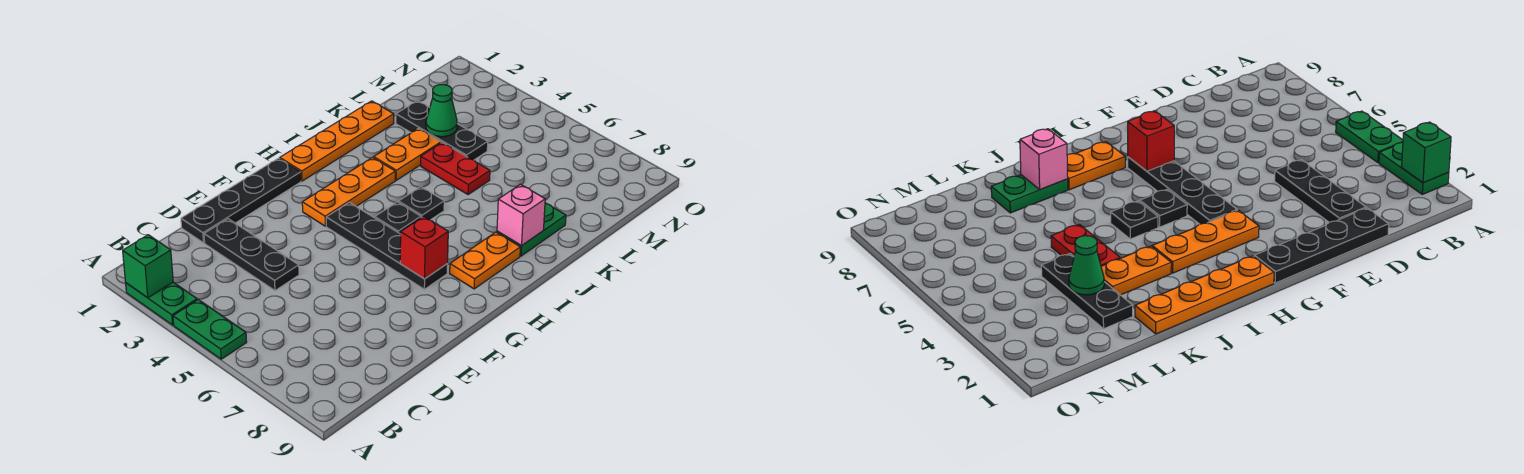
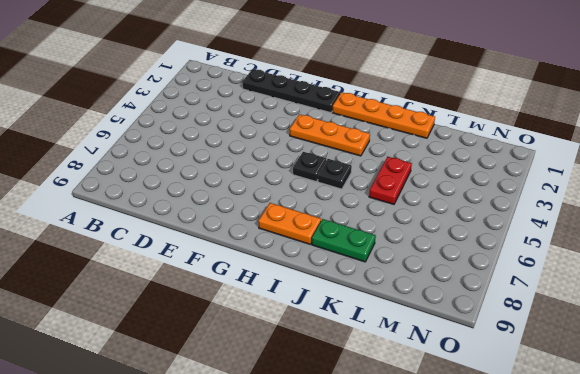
none -> green 1x2 plate [126,282,197,325]
none -> green 1x2 plate [173,300,247,359]
none -> black 1x3 plate [204,219,299,291]

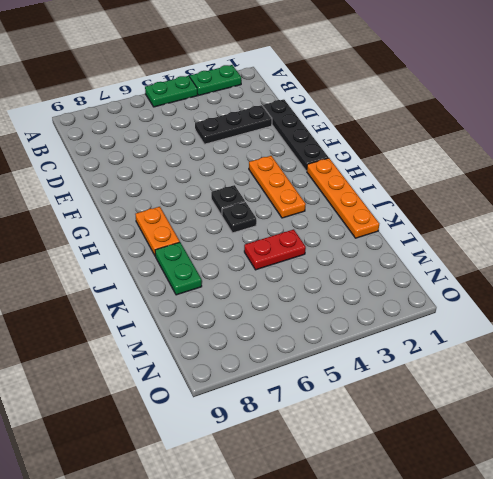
none -> black 1x4 plate [326,202,448,289]
none -> orange 1x2 plate [374,128,441,180]
none -> black 1x3 plate [396,101,488,160]

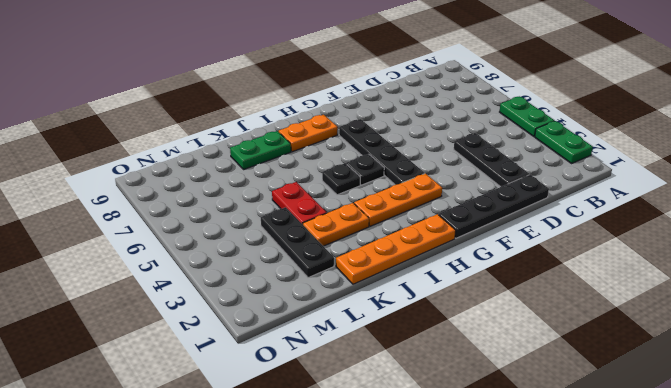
none -> green 1x1 brick [123,235,173,298]
none -> red 1x1 brick [400,216,448,279]
none -> pink 1x1 brick [497,184,545,246]

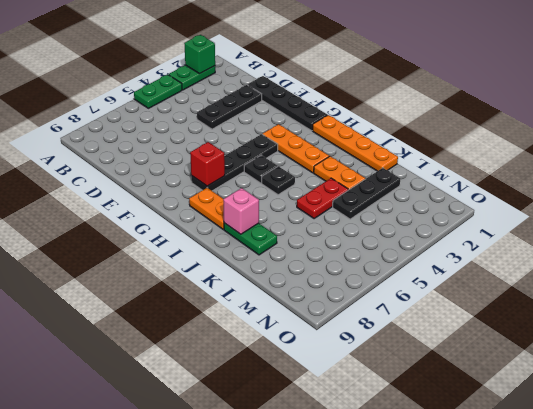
none -> green 1x1 cone [426,85,457,137]

